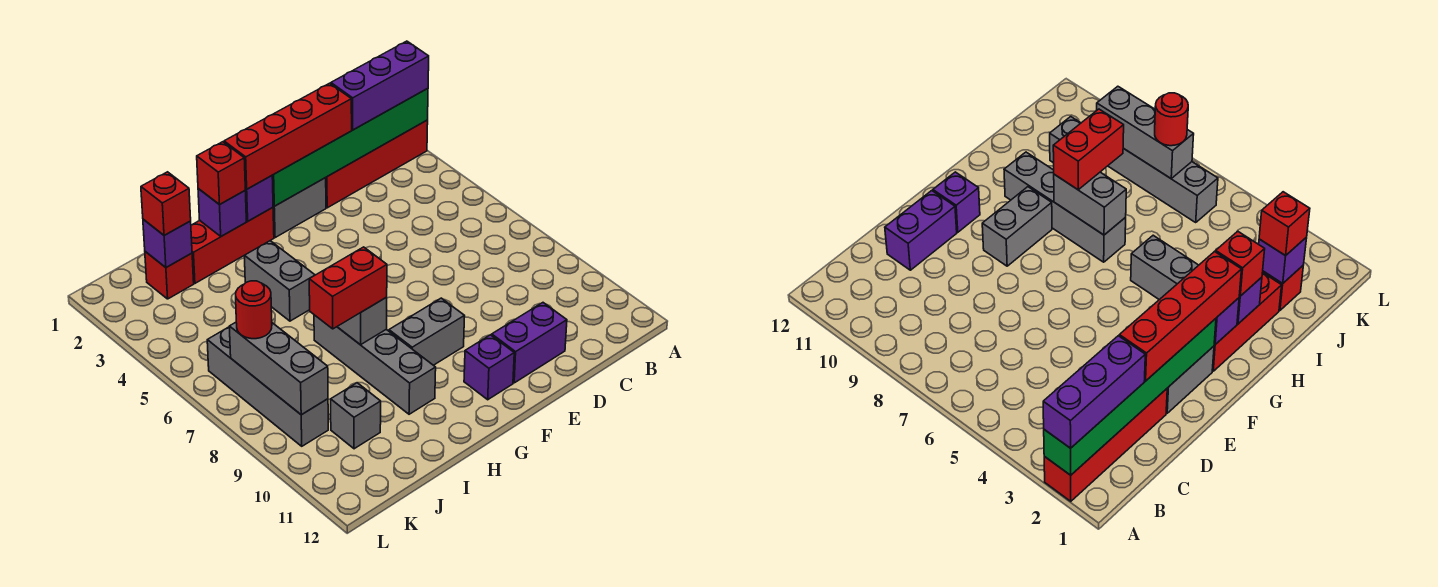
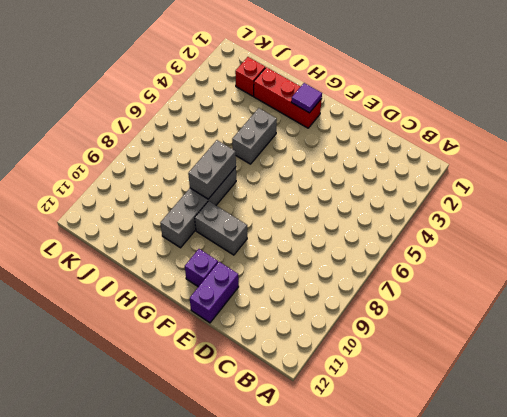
purple 1x2 brick [190,262,239,323] -> purple 1x2 brick turned to [492,303,567,383]
purple 1x1 tile [291,83,322,113] -> purple 1x1 brick [245,176,273,221]
none -> red 1x4 brick [326,120,428,208]
none -> grey 1x2 brick [273,178,326,237]
none -> grey 1x1 brick [331,383,381,449]

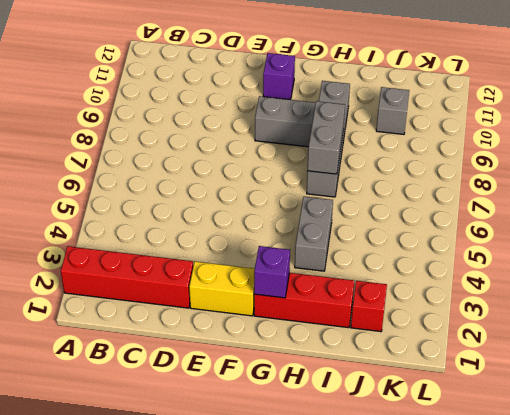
yellow 1x2 brick [189,262,255,316] -> grey 1x2 brick [273,178,326,237]
none -> purple 1x2 brick [492,303,567,383]
none -> grey 1x4 brick [207,327,328,446]
none -> green 1x6 brick [272,89,428,206]

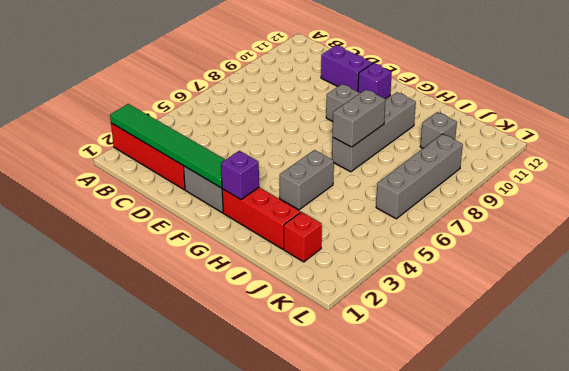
green 1x6 tile [110,104,225,188] -> green 1x6 brick [272,89,428,206]
none -> purple 1x1 brick [198,189,246,236]
none -> purple 1x1 brick [143,219,192,267]
none -> grey 1x3 brick [229,322,328,415]

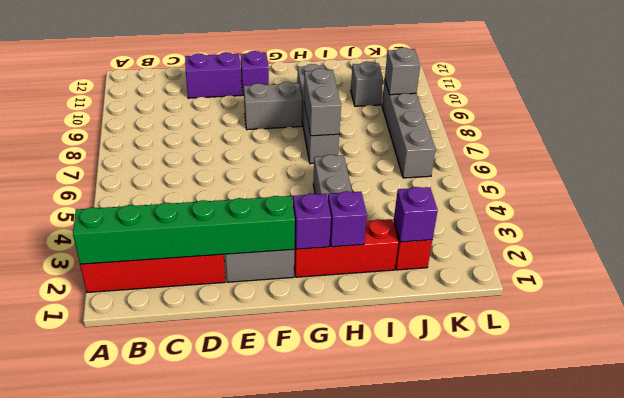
grey 1x1 brick [385,47,420,95] -> grey 1x3 brick [229,322,328,415]
none -> purple 1x3 brick [331,41,429,130]
none -> red 1x4 brick [224,83,352,189]
none -> red 1x1 brick [197,142,245,205]

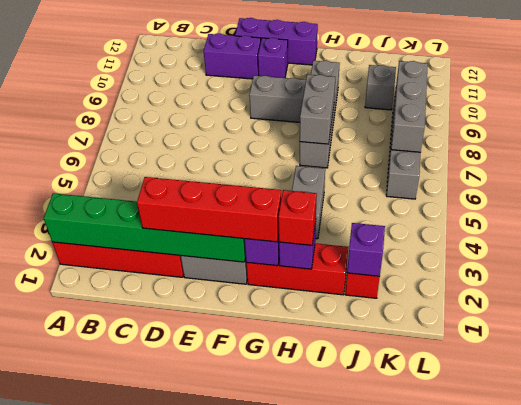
purple 1x3 brick [235,18,318,65] -> purple 1x3 brick moved to [331,41,429,130]
none -> red 1x2 brick [309,247,387,329]
none -> red 1x1 brick [141,172,191,235]
none -> red 1x1 round brick [236,281,272,339]

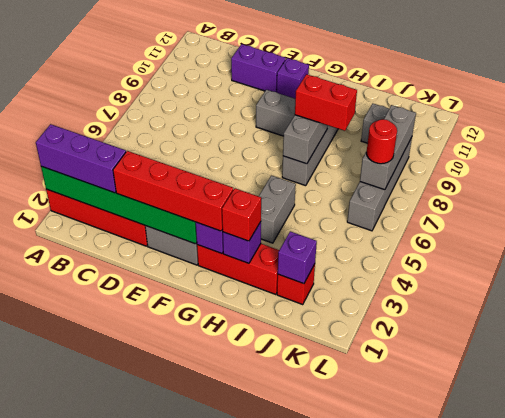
none -> red 1x1 brick [141,172,191,235]

